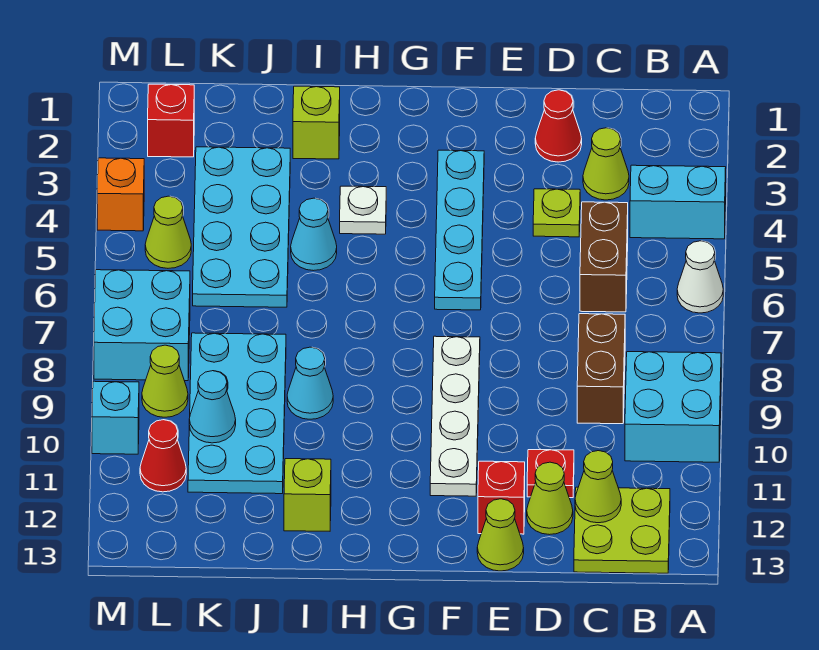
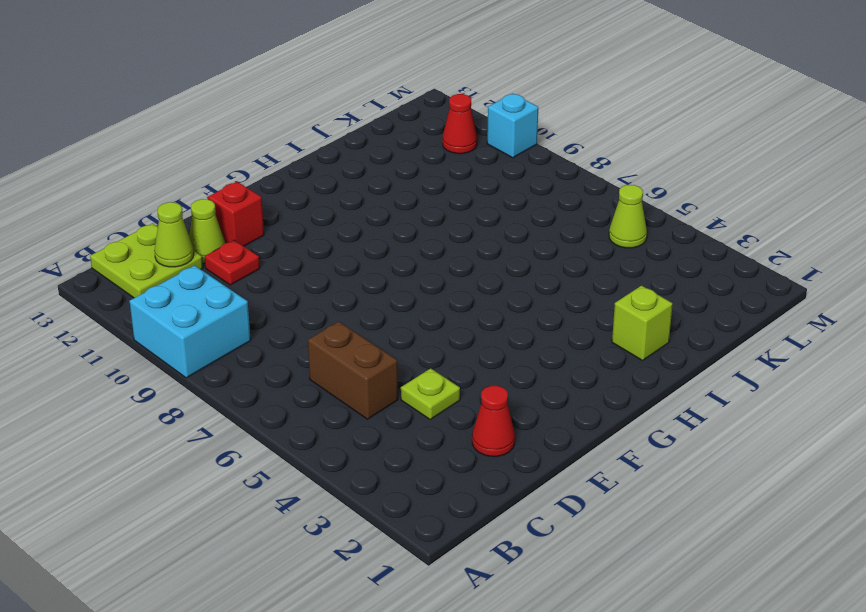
none -> cyan 1x2 brick [630,165,726,239]
none -> white 1x1 cone [677,241,723,313]
none -> lime 1x1 cone [583,128,629,200]
none -> brown 1x2 brick [577,314,625,424]

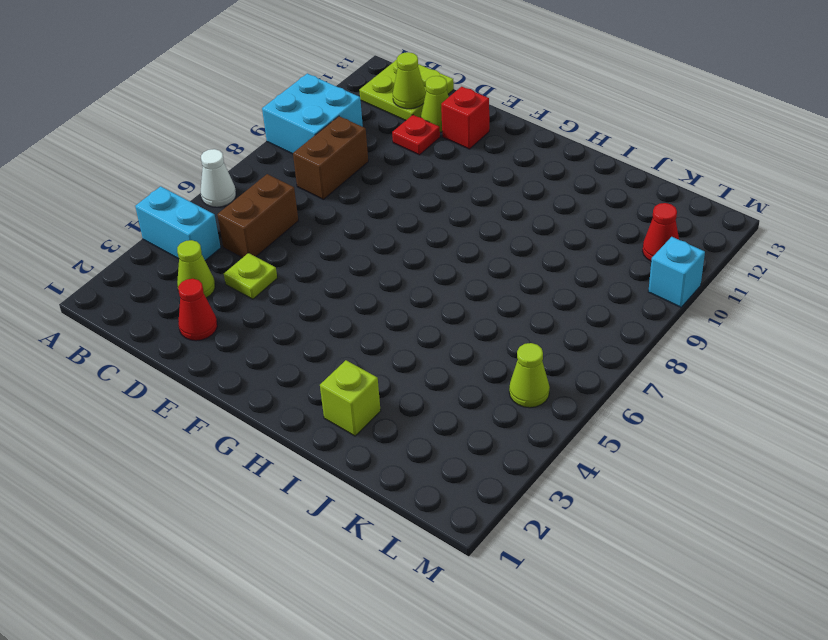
none -> lime 1x1 cone [477,499,524,571]
none -> cyan 1x4 plate [435,150,484,310]
none -> white 1x4 plate [430,336,480,496]
none -> white 1x1 plate [340,186,386,234]

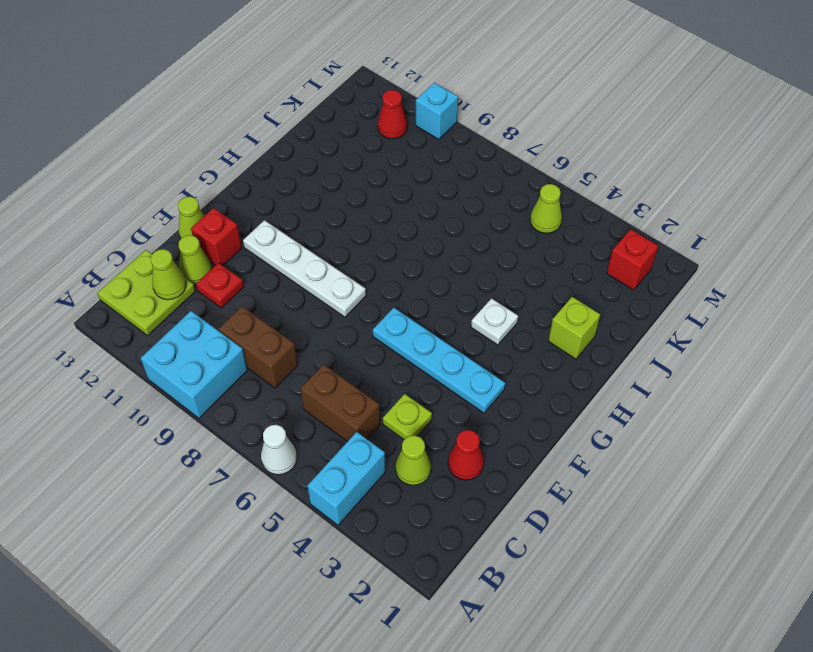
none -> cyan 1x1 cone [291,198,337,271]
none -> cyan 1x1 cone [287,347,333,419]
none -> lime 1x1 brick [284,459,331,531]
none -> cyan 2x4 plate [193,147,290,307]

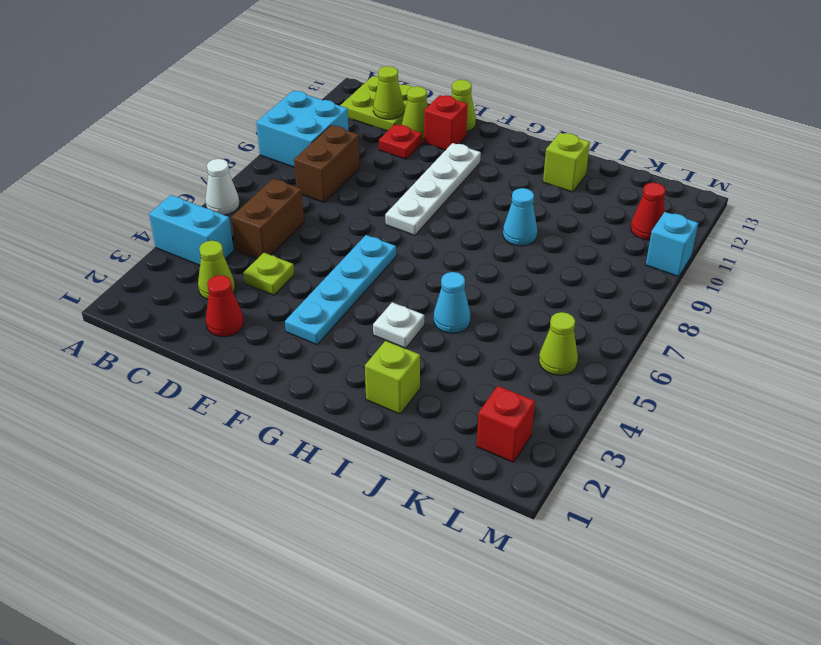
none -> cyan 2x4 plate [193,147,290,307]
none -> cyan 2x4 plate [188,333,286,494]
none -> cyan 2x2 brick [94,270,190,381]
none -> lime 1x1 cone [142,345,188,417]

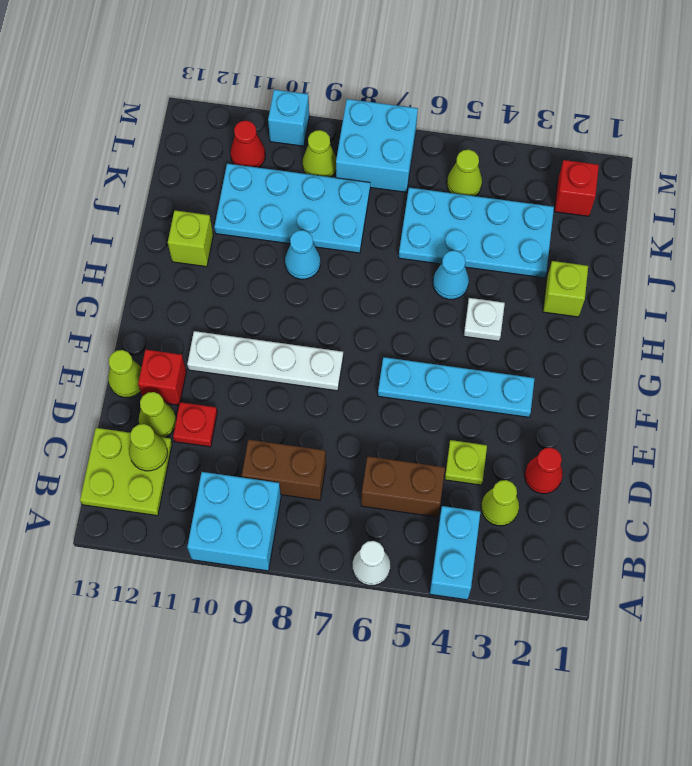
none -> orange 1x1 brick [97,158,144,231]
none -> cyan 1x1 cone [189,371,236,443]

